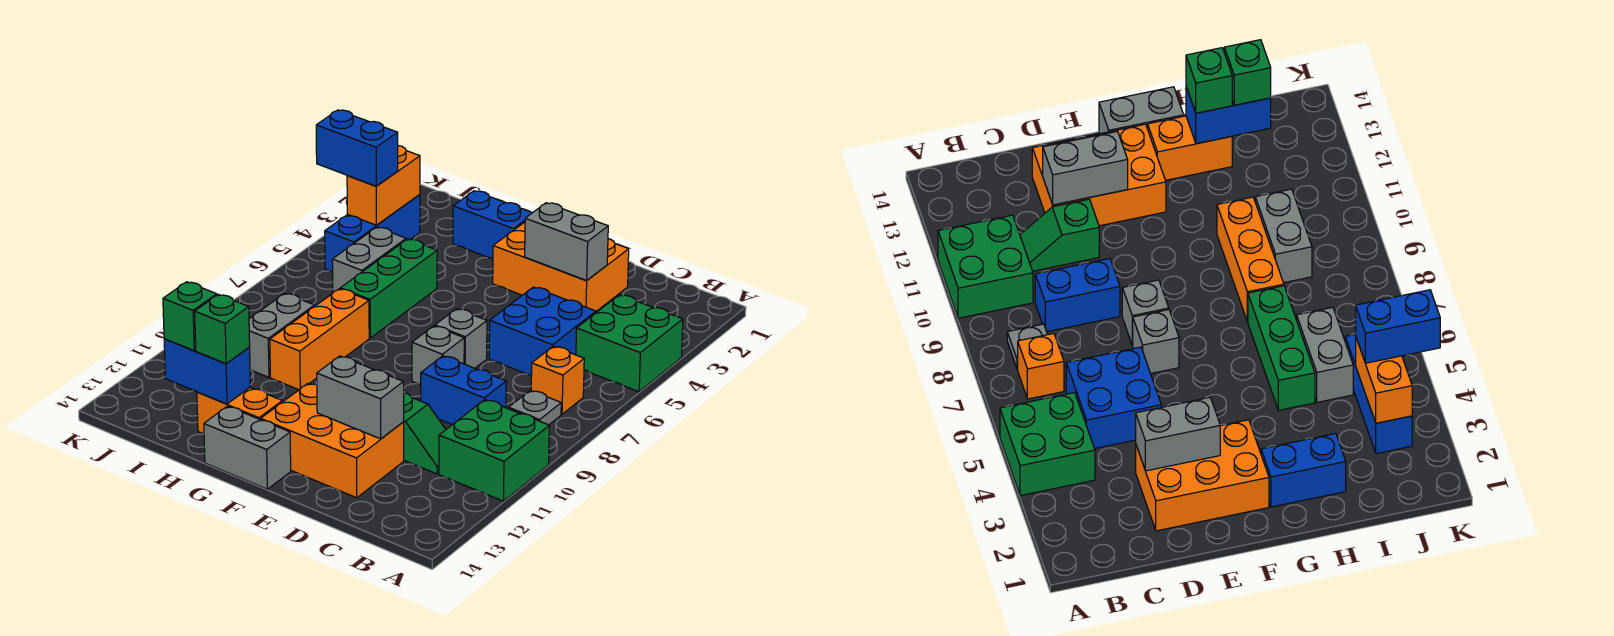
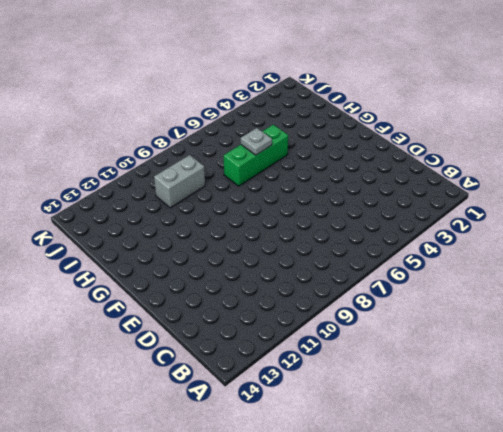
grey 1x1 plate [241,128,272,155] -> grey 1x1 plate moved to [509,390,561,425]
none -> green 2x2 brick [576,295,683,392]
none -> green 2x2 brick [439,400,549,501]
none -> orange 1x1 brick [531,346,584,414]

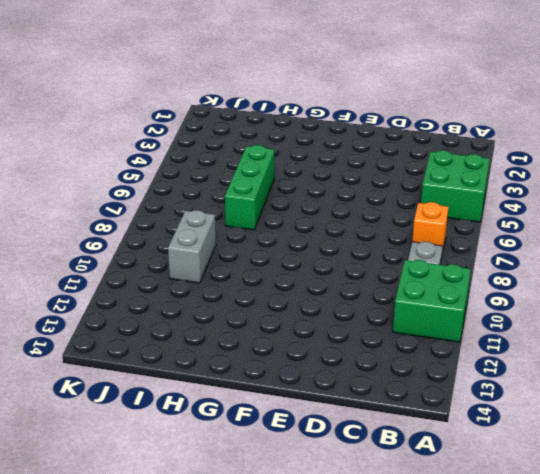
none -> blue 2x2 brick [489,287,596,375]
none -> blue 1x2 brick [421,356,506,425]
none -> green 1x2 slope [404,393,446,474]

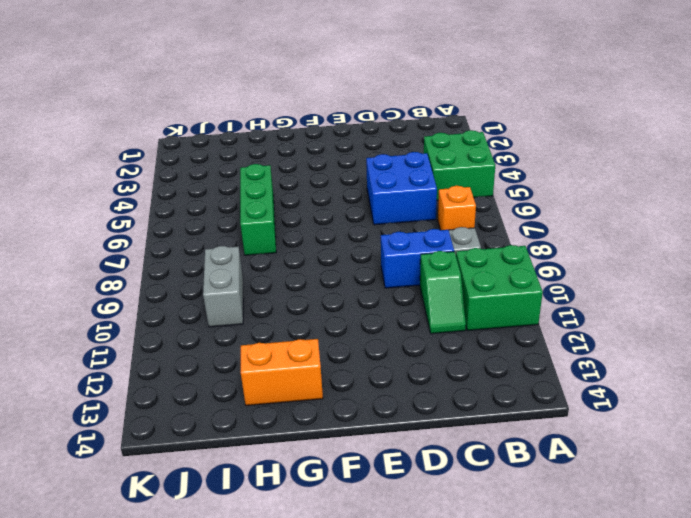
green 1x2 slope [420,251,466,334] -> green 1x2 slope turned to [404,393,446,474]
none -> orange 2x3 brick [493,222,629,311]
none -> orange 2x3 brick [261,383,404,498]
none -> grey 1x1 brick [435,309,487,368]

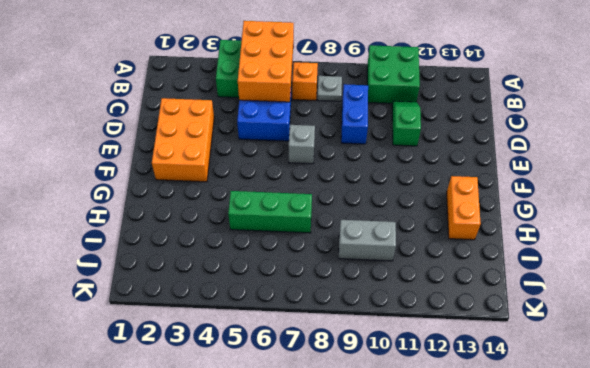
orange 2x3 brick [238,21,294,102] -> orange 2x3 brick moved to [261,383,404,498]
none -> grey 1x1 brick [412,326,464,385]
none -> grey 1x2 brick [204,406,291,489]
none -> blue 1x2 brick [453,191,532,258]

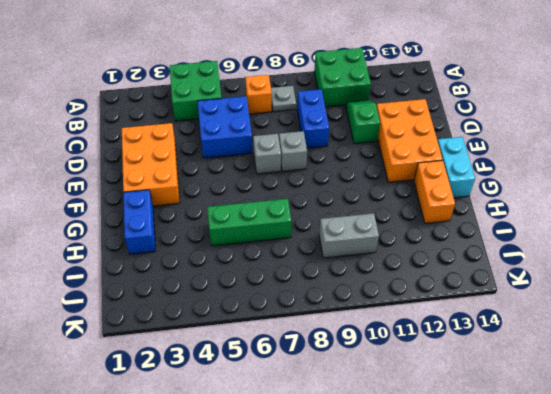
cyan 1x2 brick [438,137,475,198] -> grey 1x2 brick [204,406,291,489]
none -> orange 1x3 brick [270,289,369,390]
none -> grey 1x2 brick [332,227,406,292]
none -> blue 1x3 brick [325,194,420,272]

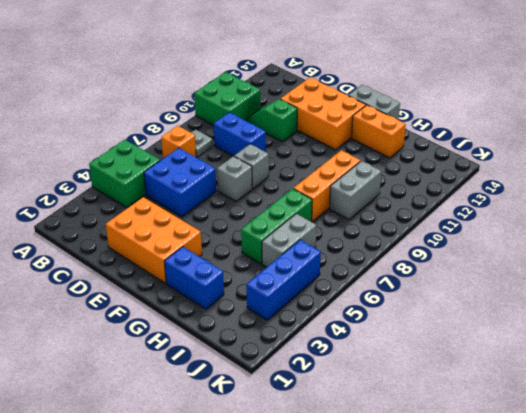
none -> grey 1x2 brick [525,203,608,280]
none -> grey 1x2 brick [317,356,404,439]
none -> blue 1x2 brick [164,339,250,404]

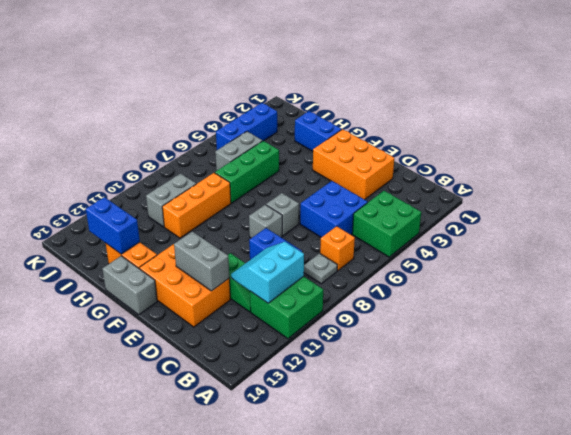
cyan 2x2 slope [231,242,304,303] -> none
none -> grey 1x2 brick [525,203,608,280]
none -> orange 1x2 brick [347,146,420,225]
none -> green 1x1 brick [195,295,250,364]

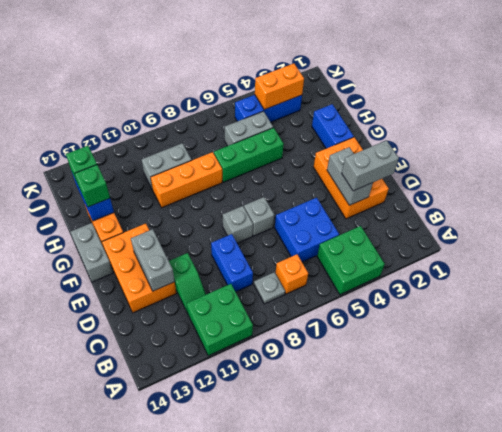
grey 1x2 brick [342,140,399,191] -> none
none -> blue 1x2 brick [316,110,398,186]

